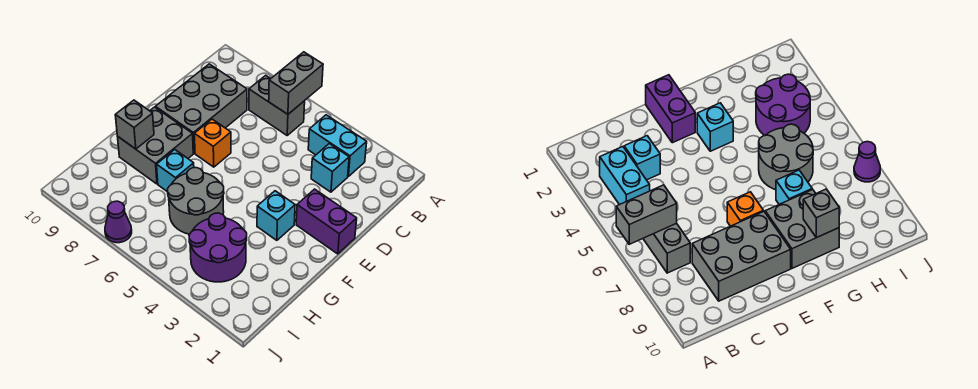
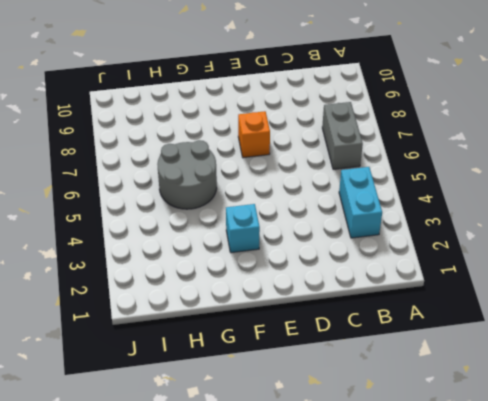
none -> cyan 1x1 brick [311,144,349,192]
none -> grey 2x3 brick [155,64,247,153]
none -> purple 1x2 brick [296,189,357,254]

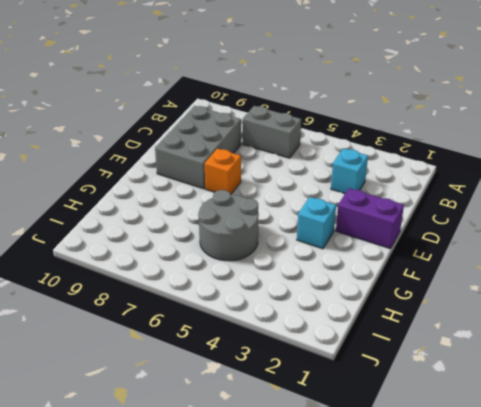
none -> cyan 1x2 brick [308,115,367,176]
none -> grey 2x2 brick [118,107,193,184]
none -> cyan 1x1 brick [157,150,194,192]

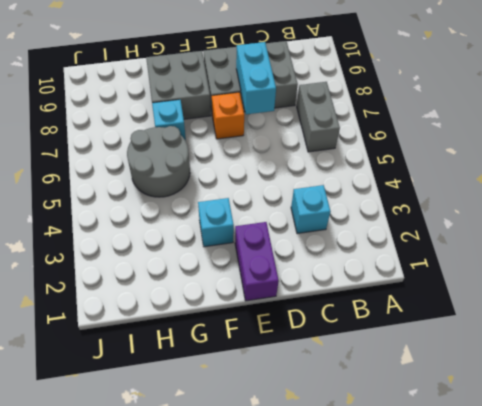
cyan 1x2 brick [236,42,276,114] -> cyan 1x2 brick moved to [308,115,367,176]
none -> purple 2x2 round brick [189,213,247,282]
none -> purple 1x1 cone [105,201,132,243]
none -> grey 1x2 brick [269,52,323,114]

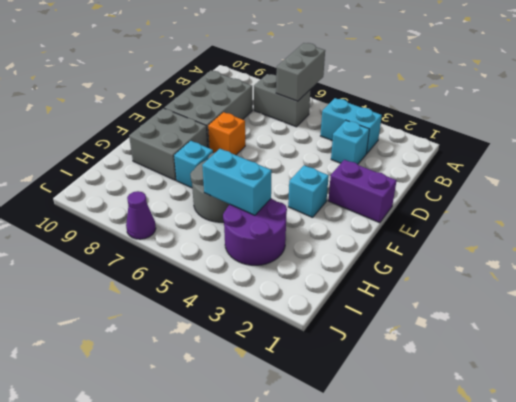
cyan 1x2 brick [202,149,272,215] -> none
none -> grey 1x1 brick [115,100,154,149]

